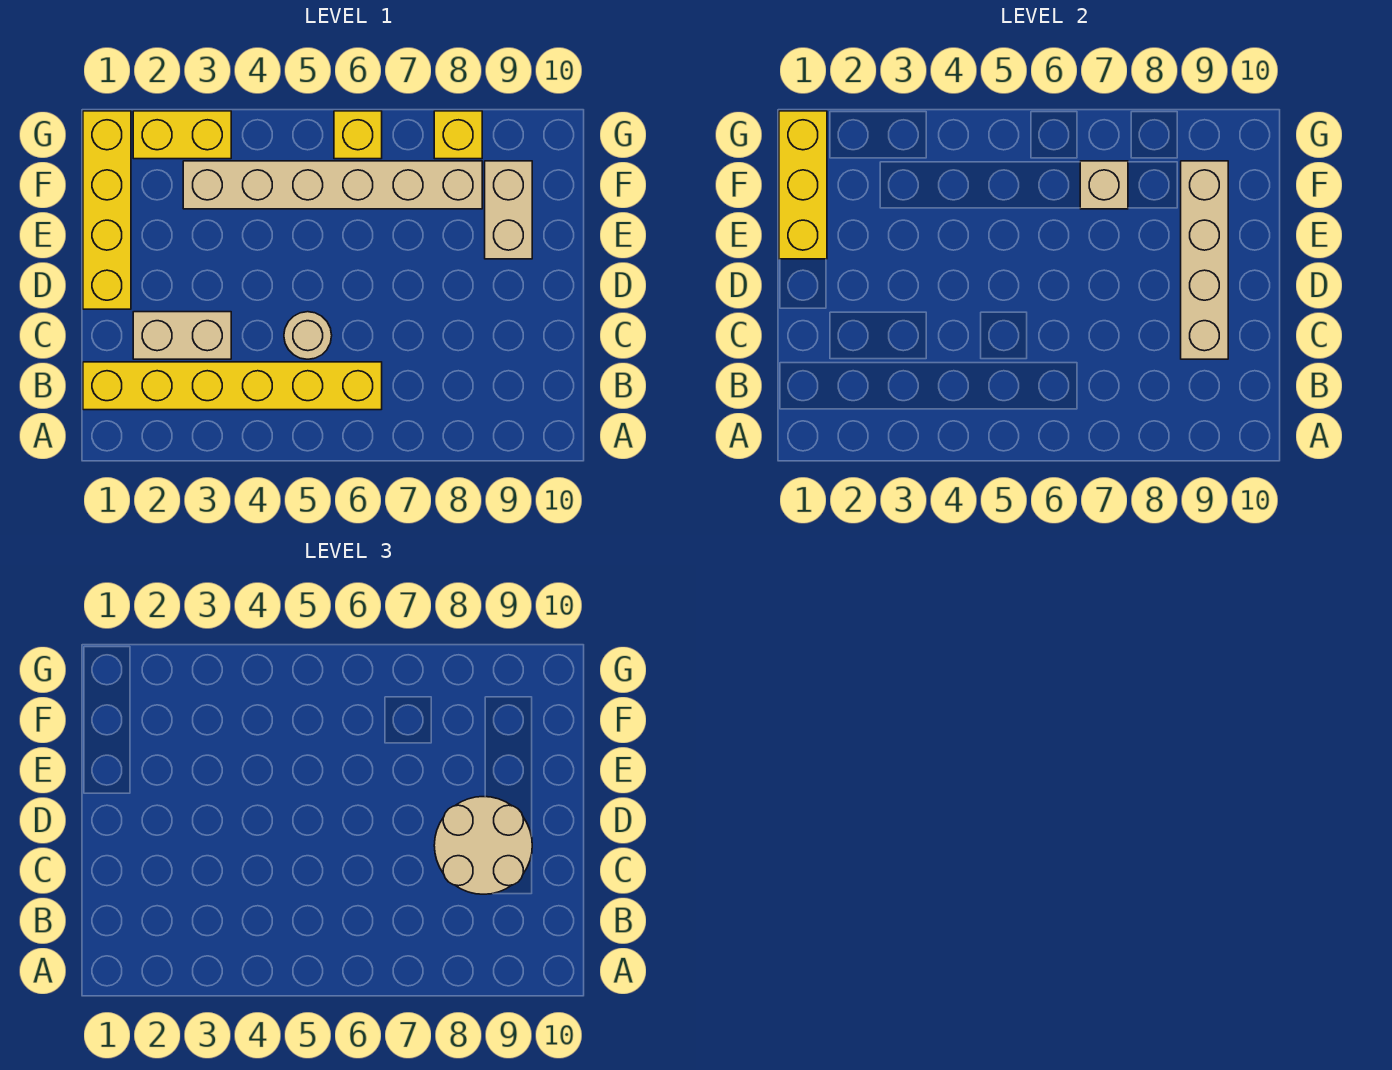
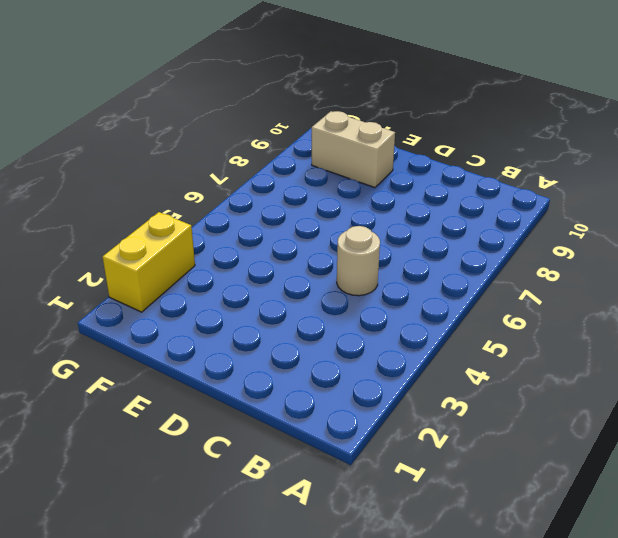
none -> yellow 1x6 brick [83,362,382,410]
none -> tan 1x2 brick [133,312,231,359]
none -> yellow 1x4 brick [83,111,131,309]

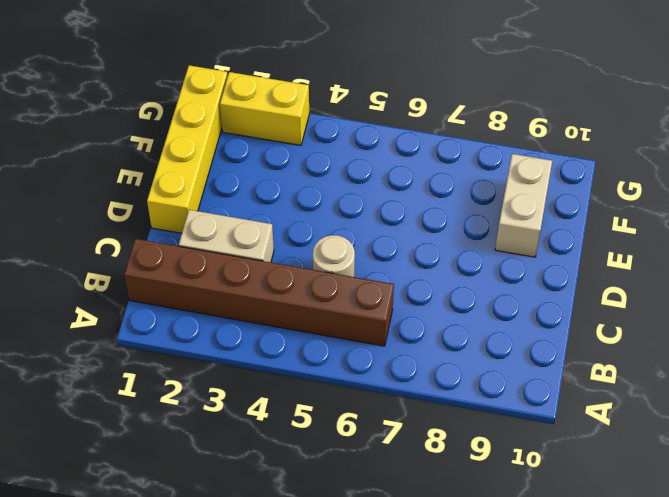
brown 1x6 brick [124,239,394,346] -> yellow 1x6 brick [83,362,382,410]
none -> tan 1x6 brick [183,161,482,209]
none -> yellow 1x1 brick [334,111,382,159]
none -> yellow 1x1 brick [434,111,482,159]

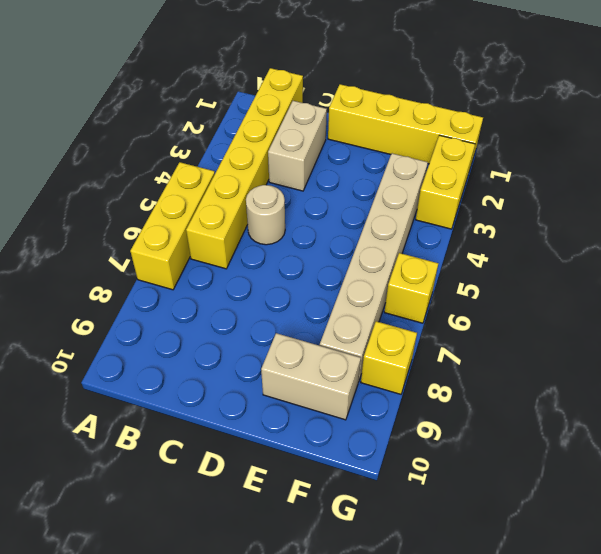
yellow 1x3 brick [130,162,215,290] -> yellow 1x3 brick turned to [779,111,827,259]
none -> tan 1x4 brick [1181,161,1228,359]
none -> tan 1x1 brick [1080,161,1128,209]
none -> tan 2x2 round brick [434,797,532,894]

